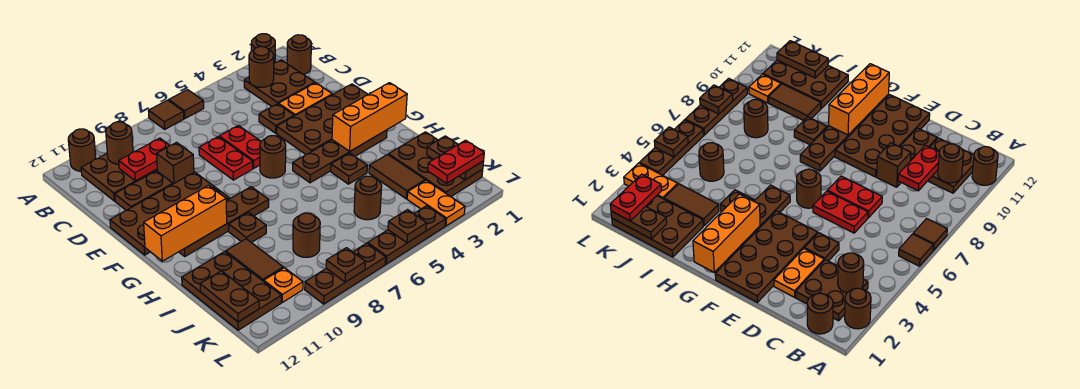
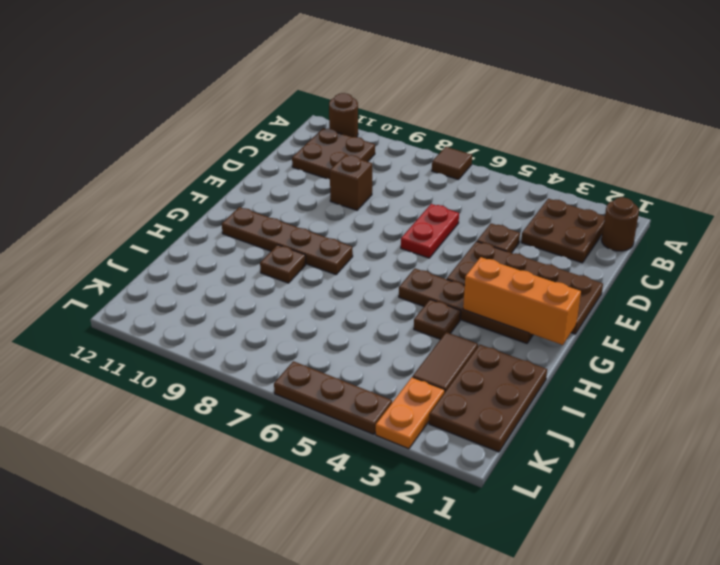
none -> brown 1x1 round brick [251,34,275,63]
none -> brown 1x1 tile [169,90,204,118]
none -> orange 1x2 plate [279,83,332,116]
none -> red 1x2 plate [199,137,253,180]

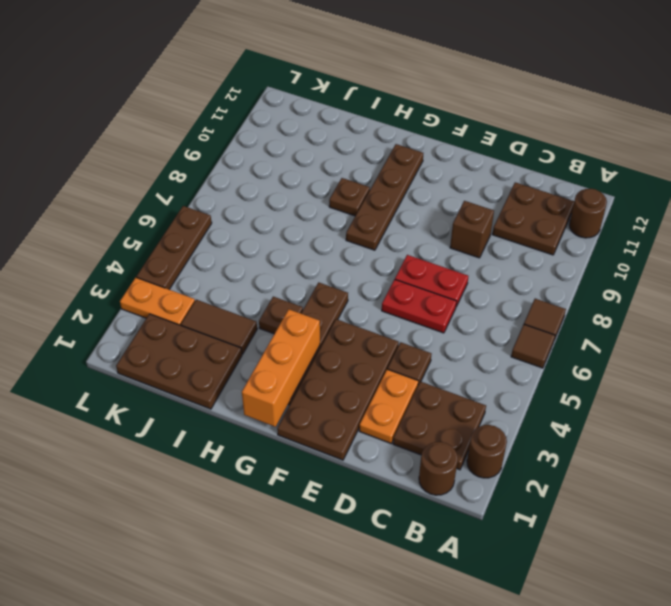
none -> brown 1x2 plate [115,171,173,210]
none -> brown 2x4 plate [110,172,230,255]
none -> brown 1x1 round brick [260,136,286,178]
none -> brown 1x2 tile [226,239,283,281]

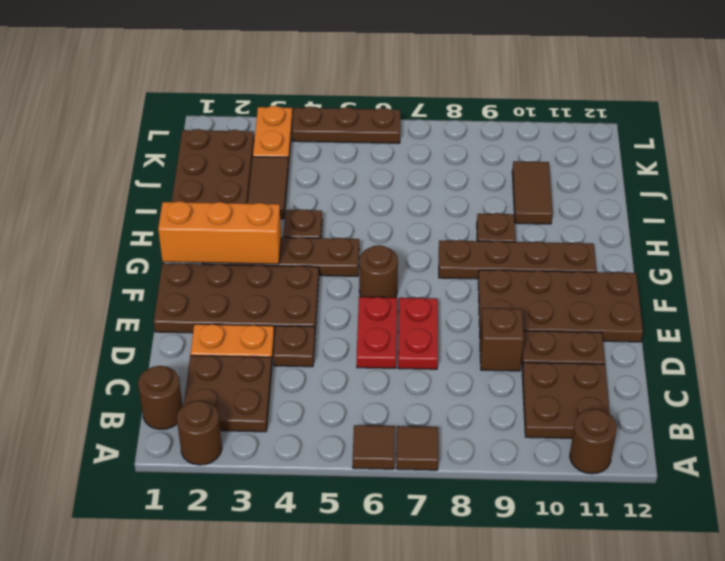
none -> brown 2x3 plate [182,252,281,330]
none -> brown 1x1 round brick [354,176,382,220]
none -> brown 1x1 round brick [293,213,320,257]
none -> orange 1x1 plate [264,268,303,302]

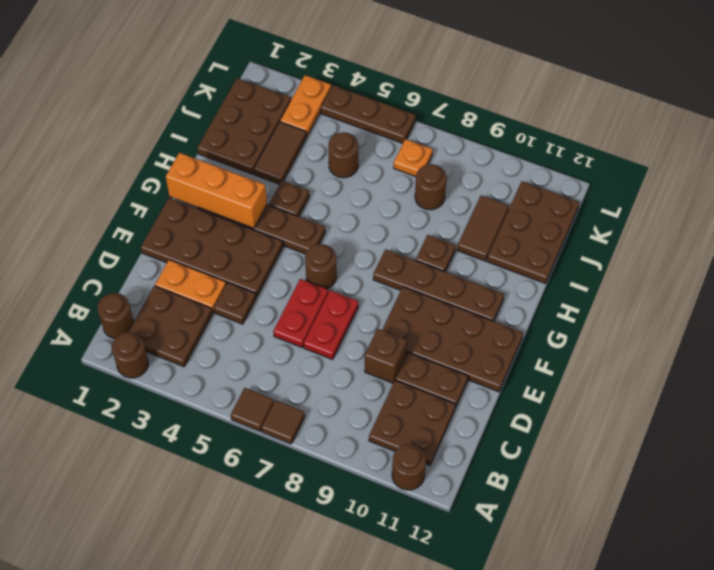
orange 1x1 plate [394,139,433,177] -> orange 1x1 plate moved to [264,268,303,302]
none -> brown 1x3 plate [305,243,386,304]
none -> brown 1x1 round brick [249,47,274,87]
none -> brown 1x1 round brick [106,122,133,164]
none -> red 1x2 plate [119,138,170,181]

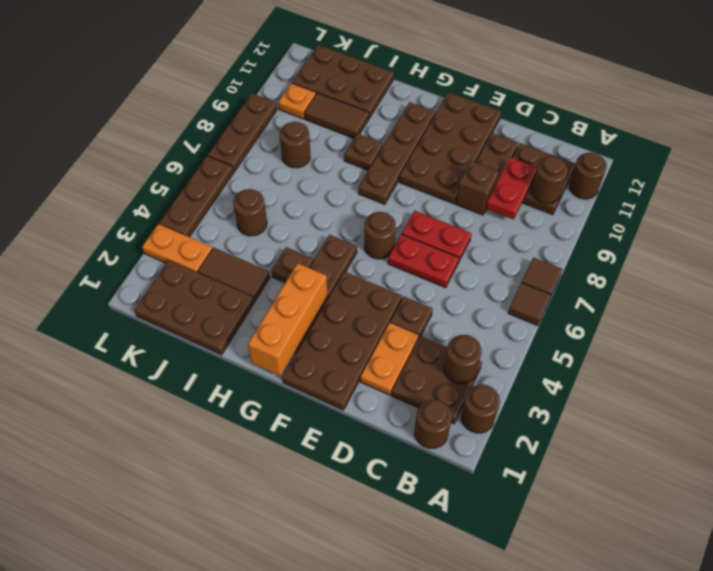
none -> orange 1x3 brick [144,185,227,261]
none -> brown 1x2 plate [427,136,484,180]
none -> brown 1x2 plate [200,271,259,322]
none -> brown 1x1 plate [388,210,427,243]

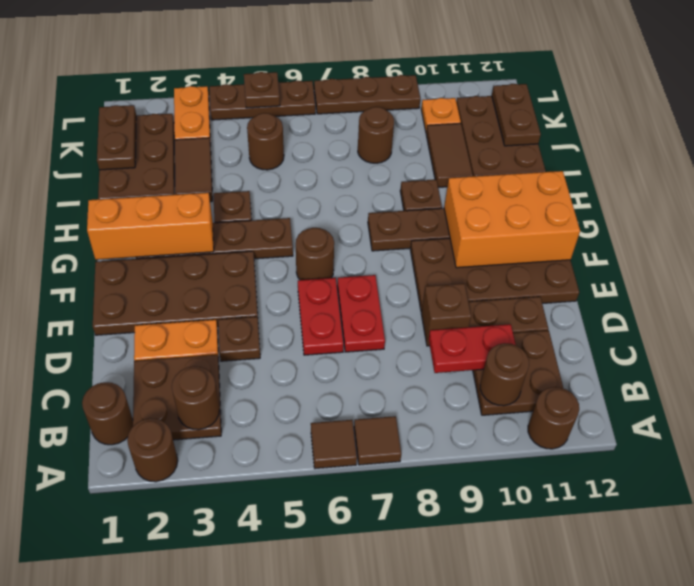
orange 2x3 brick [444,171,580,268] -> orange 1x3 brick [144,185,227,261]
none -> brown 1x1 plate [326,248,366,282]
none -> red 1x2 plate [428,140,484,183]

